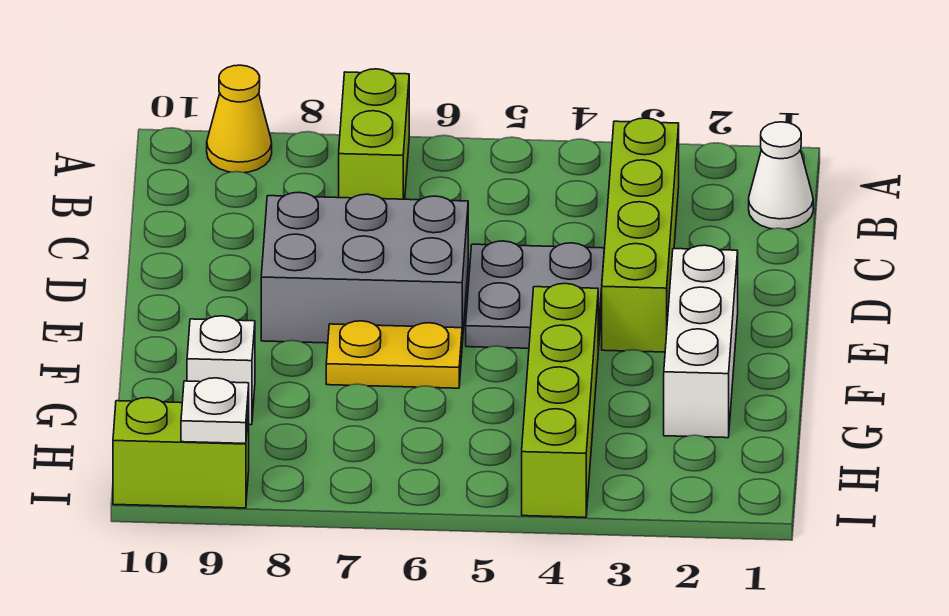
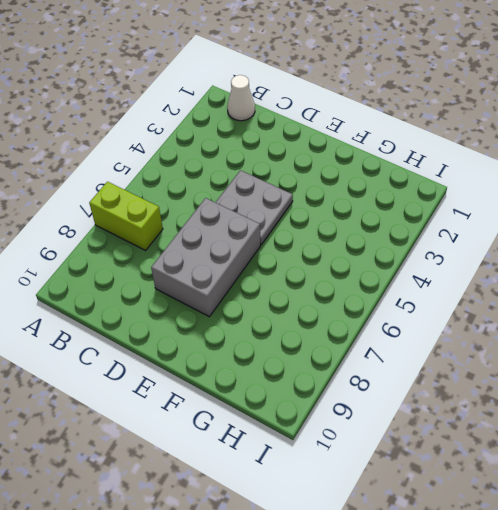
none -> yellow 1x1 cone [207,65,272,173]
none -> lime 1x4 brick [602,118,679,352]
none -> white 1x3 brick [664,245,738,438]

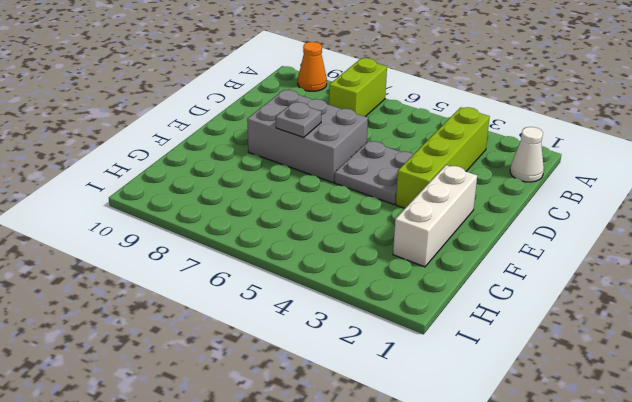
orange 1x1 cone [298,42,327,91] -> yellow 1x1 cone [207,65,272,173]
grey 1x1 plate [276,102,321,137] -> none
none -> lime 1x4 brick [522,283,598,517]
none -> yellow 1x2 plate [326,321,462,388]
none -> white 1x1 brick [187,316,255,425]

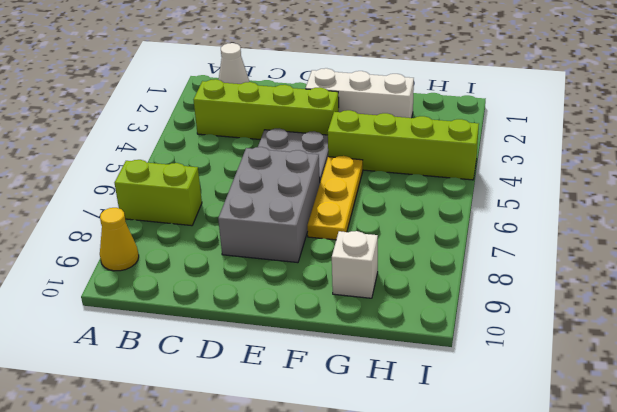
yellow 1x3 plate [307,156,363,240] -> yellow 1x2 plate [326,321,462,388]
none -> lime 1x2 brick [113,398,249,508]
none -> white 1x1 plate [181,378,249,444]

